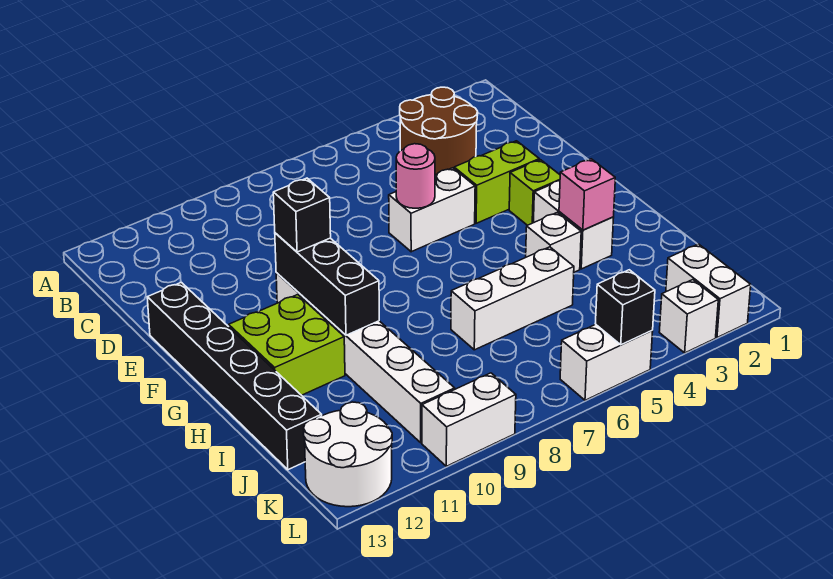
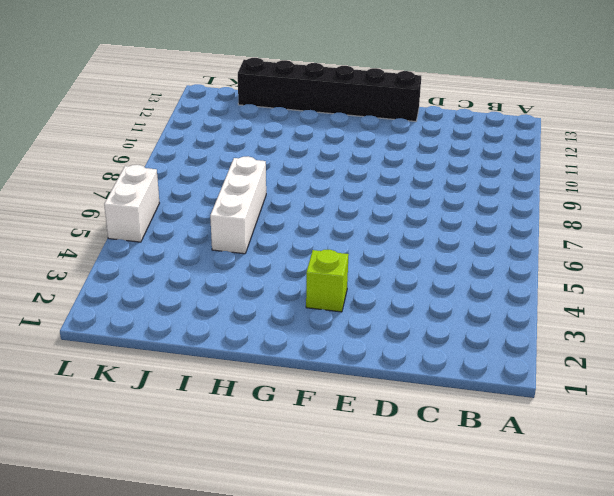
none -> brown 2x2 round brick [400,87,478,175]
none -> lime 1x2 brick [454,141,539,223]
none -> white 1x2 brick [389,168,475,252]

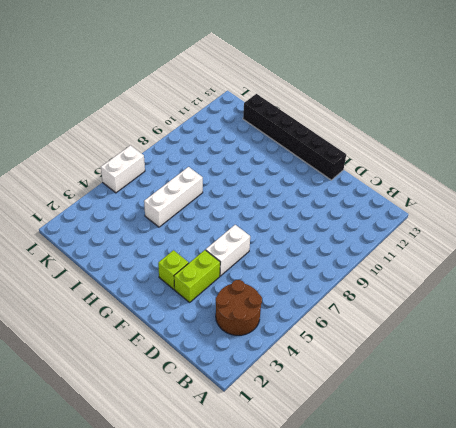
none -> white 1x6 brick [276,273,455,443]
none -> white 1x2 brick [534,181,614,269]
none -> lime 2x2 brick [229,295,345,395]

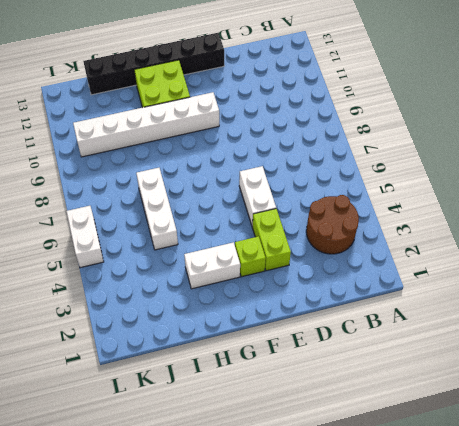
none -> white 1x1 brick [526,212,581,272]
none -> white 1x2 brick [666,244,751,338]
none -> white 2x2 round brick [304,402,392,507]

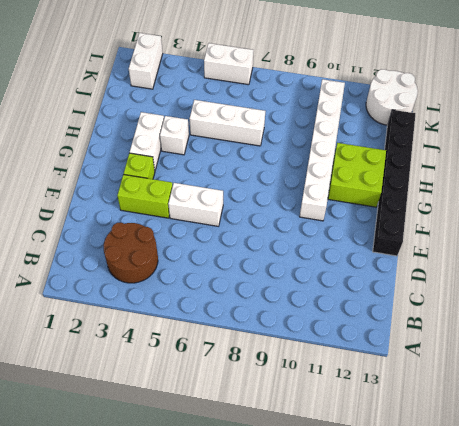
none -> white 1x1 brick [659,280,718,353]
none -> white 1x2 brick [422,373,516,466]
none -> pink 1x1 round brick [396,144,435,208]

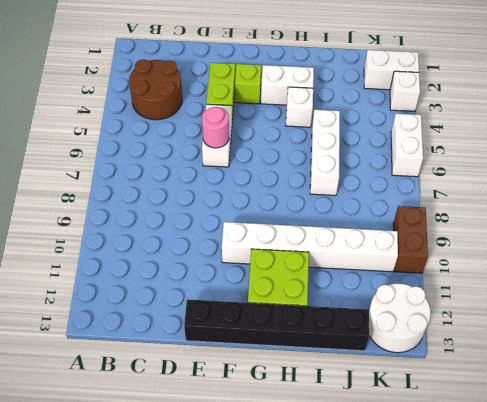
brown 1x2 brick [393,206,428,273] -> white 1x2 brick [422,373,516,466]
none -> black 1x3 brick [275,233,379,335]
none -> pink 1x1 brick [559,159,615,230]
none -> black 1x1 brick [595,270,655,345]

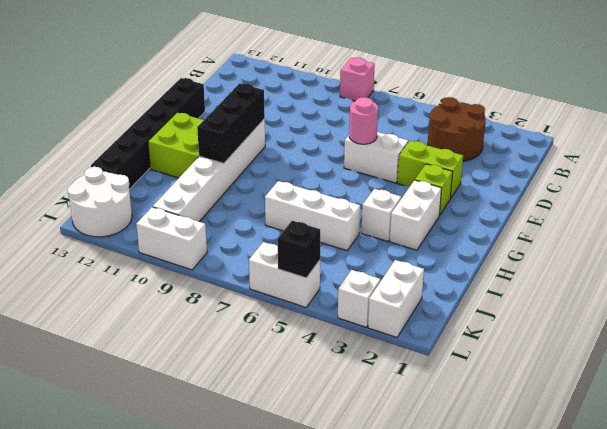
pink 1x1 brick [340,58,375,101] -> pink 1x1 brick moved to [559,159,615,230]
none -> black 1x1 brick [273,178,331,252]

